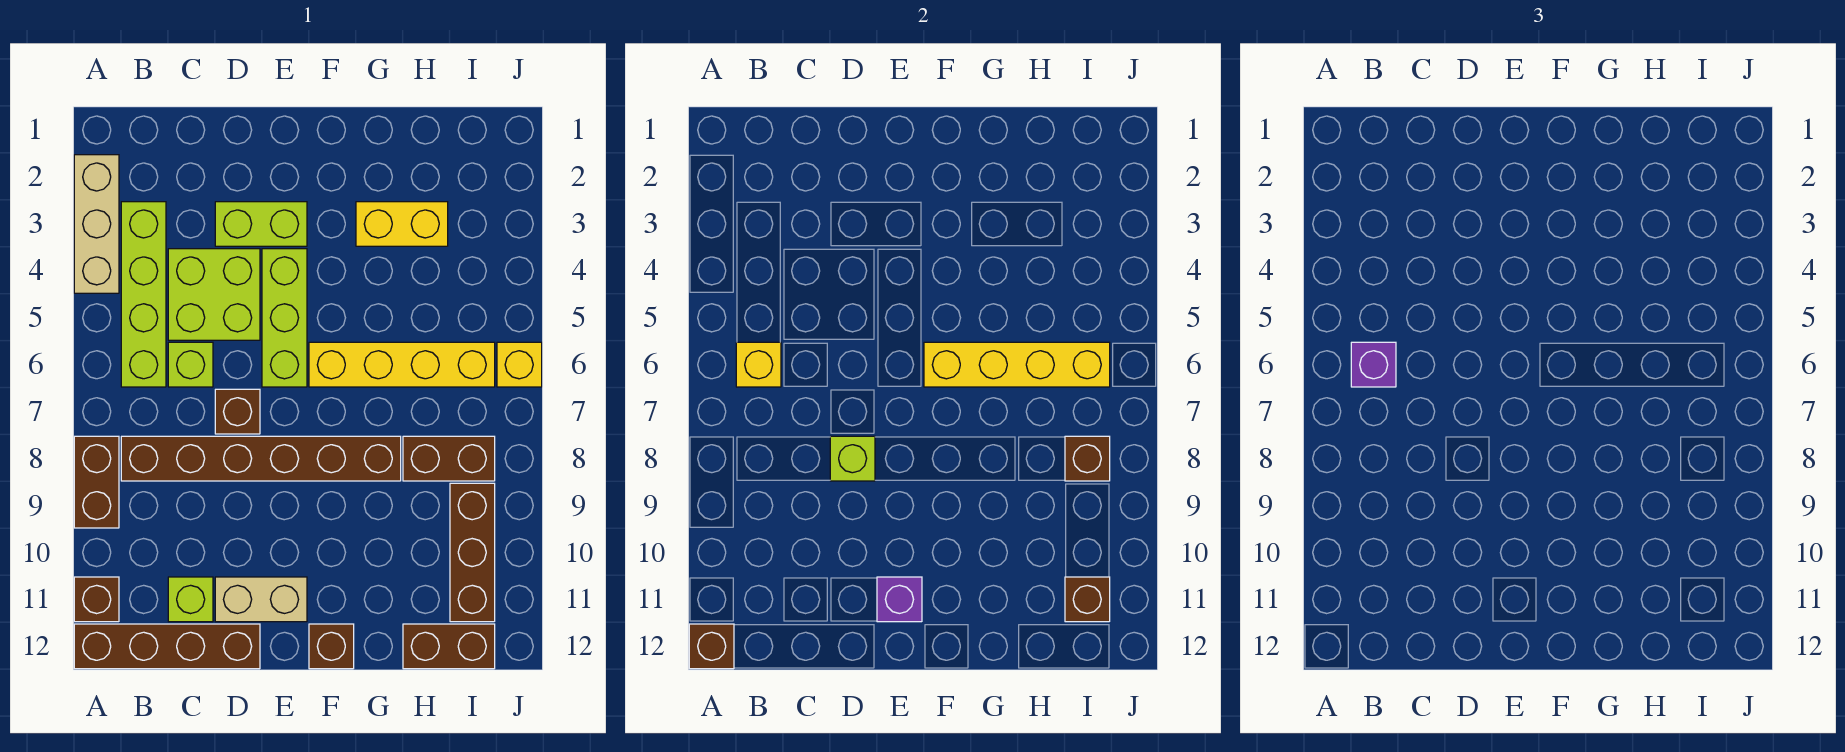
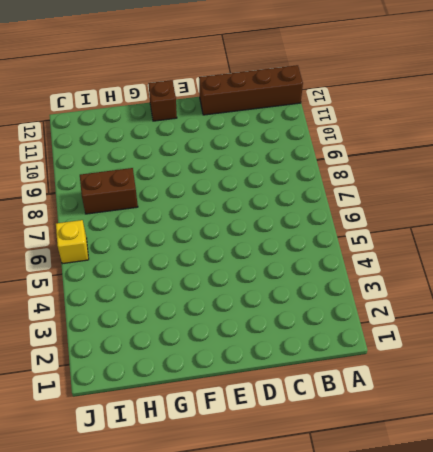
none -> tan 1x3 brick [74,155,119,293]
none -> brown 1x2 brick [74,436,119,528]
none -> brown 1x1 brick [74,577,119,622]

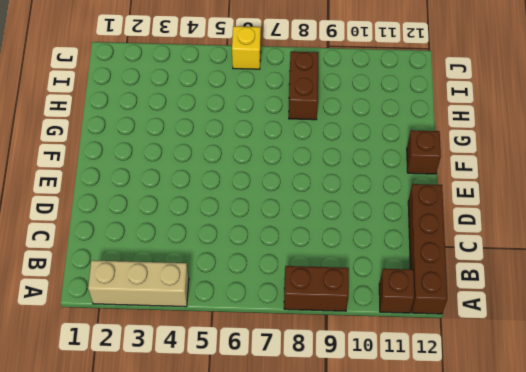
none -> lime 1x4 brick [121,202,166,387]
none -> brown 1x6 brick [121,436,401,481]
none -> lime 2x2 brick [168,249,260,340]

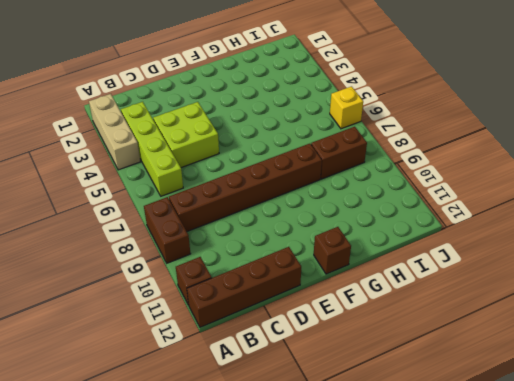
none -> lime 1x1 brick [168,342,213,387]
none -> lime 1x1 brick [168,577,213,622]
none -> lime 1x2 brick [215,202,307,246]

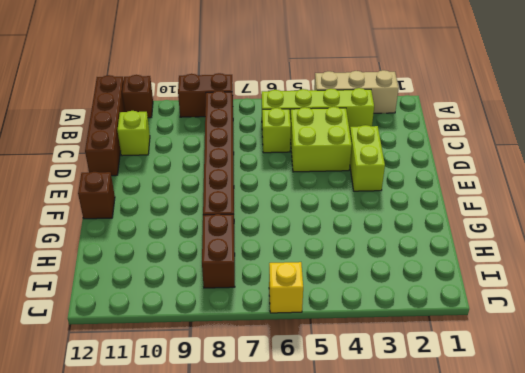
none -> brown 1x1 brick [215,389,260,434]
none -> tan 1x2 brick [215,577,307,622]
none -> lime 1x3 brick [262,249,307,387]

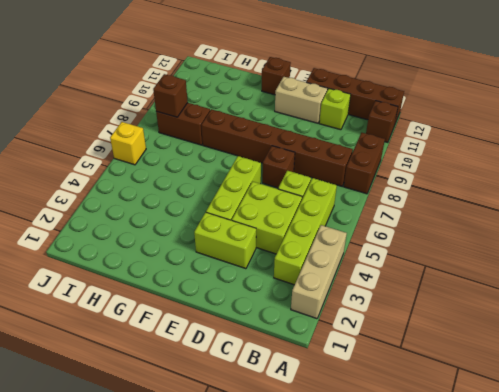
none -> yellow 1x4 brick [309,342,495,387]
none -> yellow 1x2 brick [356,202,448,246]
none -> brown 1x2 brick [403,624,495,669]

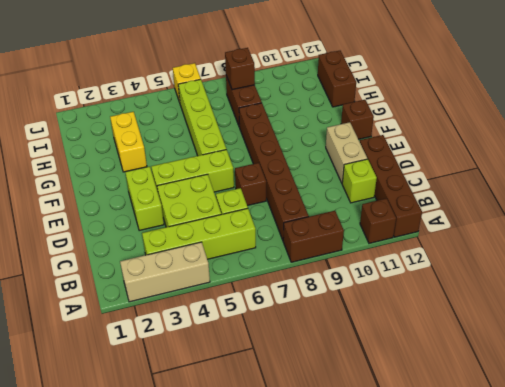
lime 1x4 brick [178,79,226,156] -> yellow 1x4 brick [309,342,495,387]
none -> brown 1x3 brick [450,483,495,622]
none -> brown 1x1 brick [689,624,734,669]
none -> yellow 1x1 brick [736,342,781,387]

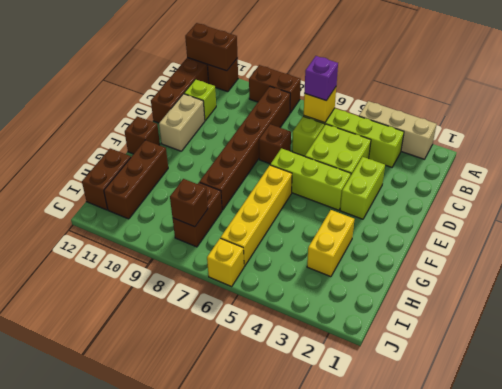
brown 1x2 brick [185,23,238,71] -> brown 1x1 brick [689,624,734,669]
brown 1x3 brick [104,140,168,219] -> brown 1x3 brick turned to [450,483,495,622]
none -> lime 1x1 brick [830,436,875,481]
none -> purple 1x1 brick [877,577,922,622]
none -> yellow 1x4 brick [924,342,1110,387]

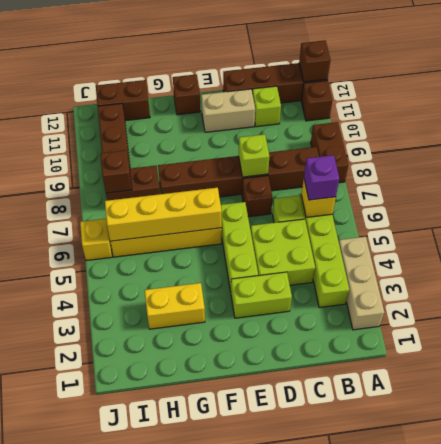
none -> purple 1x1 brick [877,577,922,622]
none -> brown 1x1 brick [1065,577,1110,622]

